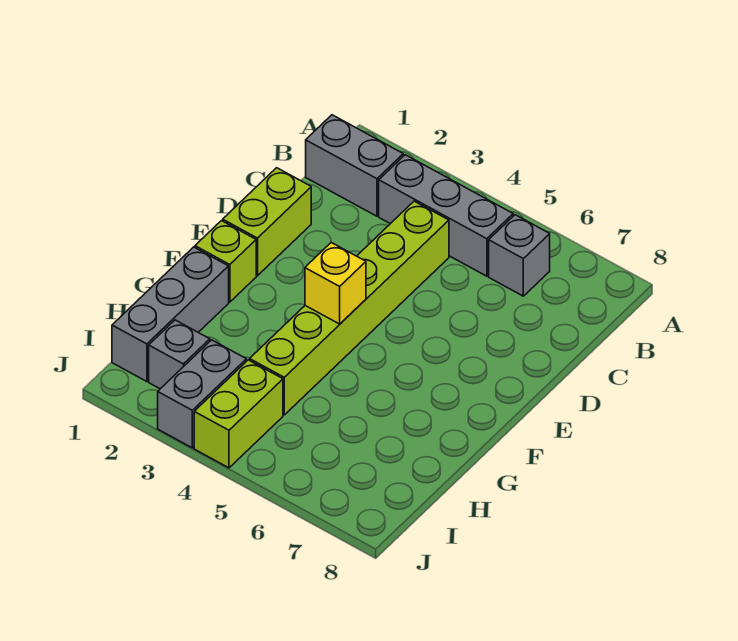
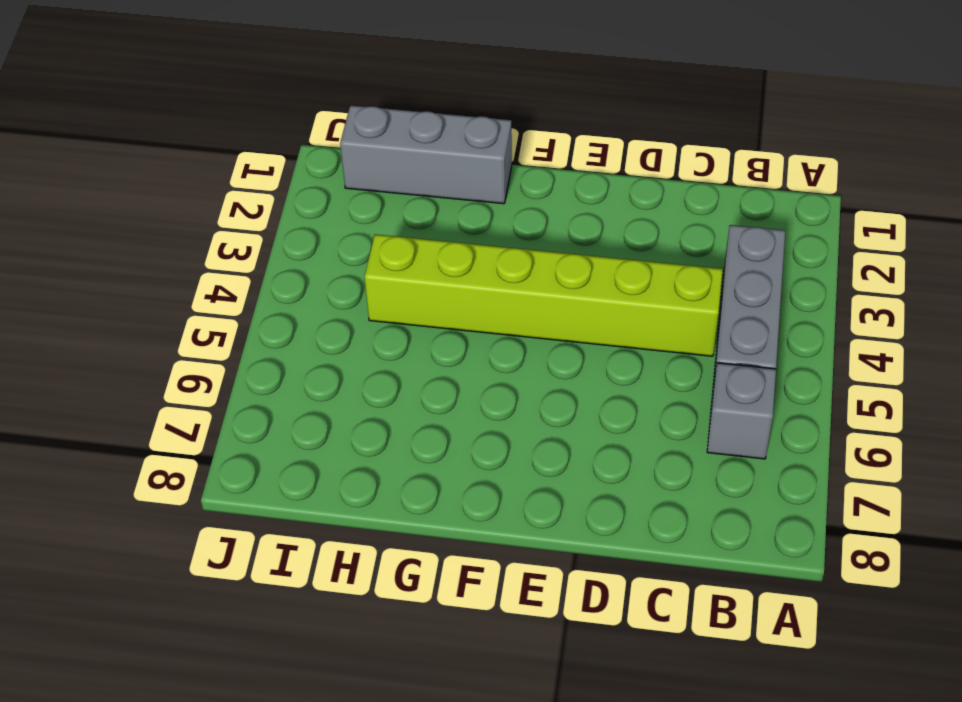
none -> grey 1x2 brick [306,115,403,216]
none -> lime 1x2 brick [223,168,311,276]

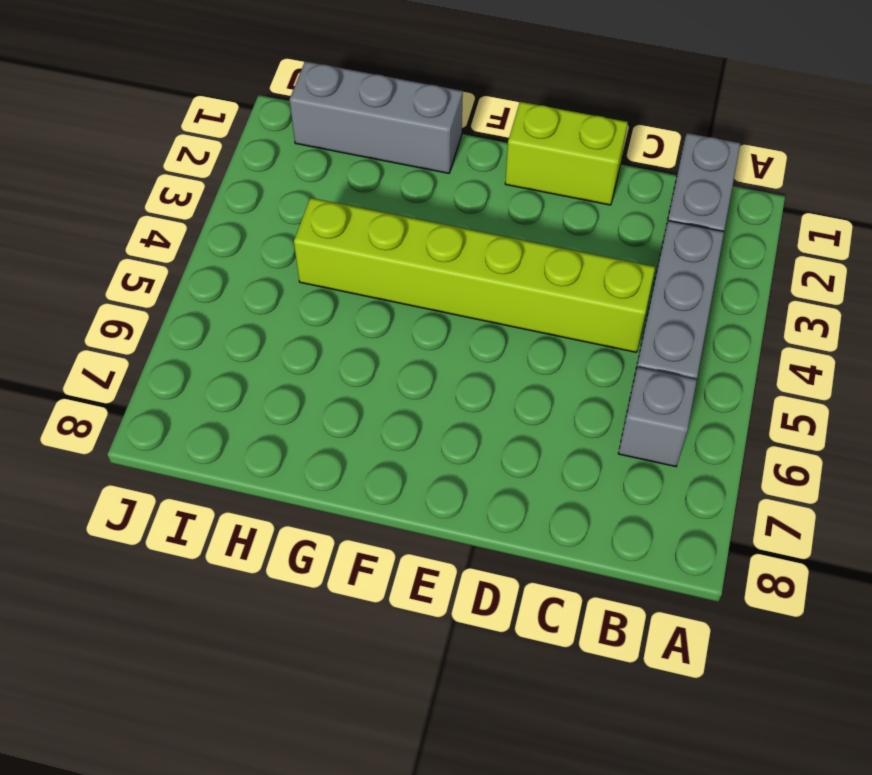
none -> lime 1x1 brick [195,221,256,302]
none -> grey 1x1 brick [149,320,210,389]

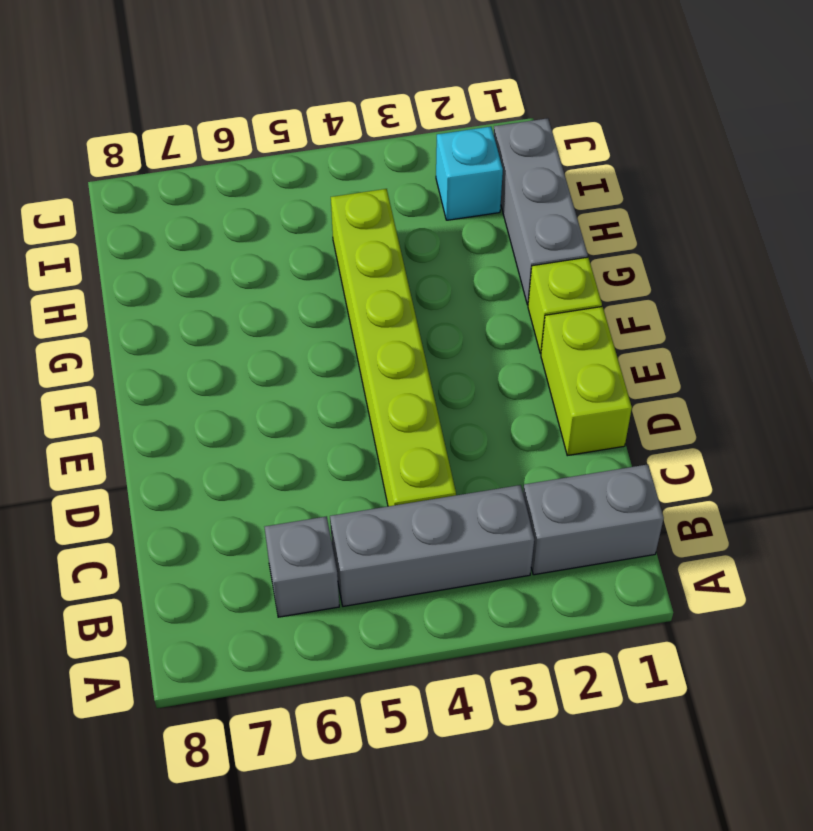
cyan 1x1 brick [436,127,503,220] -> grey 1x1 brick [149,320,210,389]
none -> grey 1x2 brick [158,340,246,448]
none -> lime 1x2 brick [194,360,283,468]

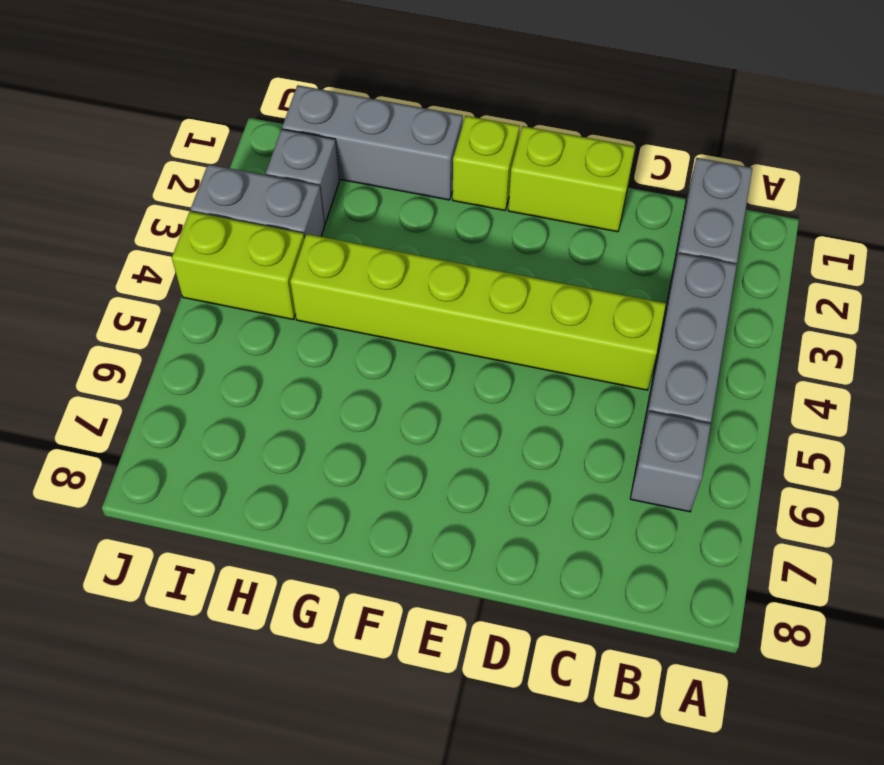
none -> yellow 1x1 brick [305,243,366,324]

